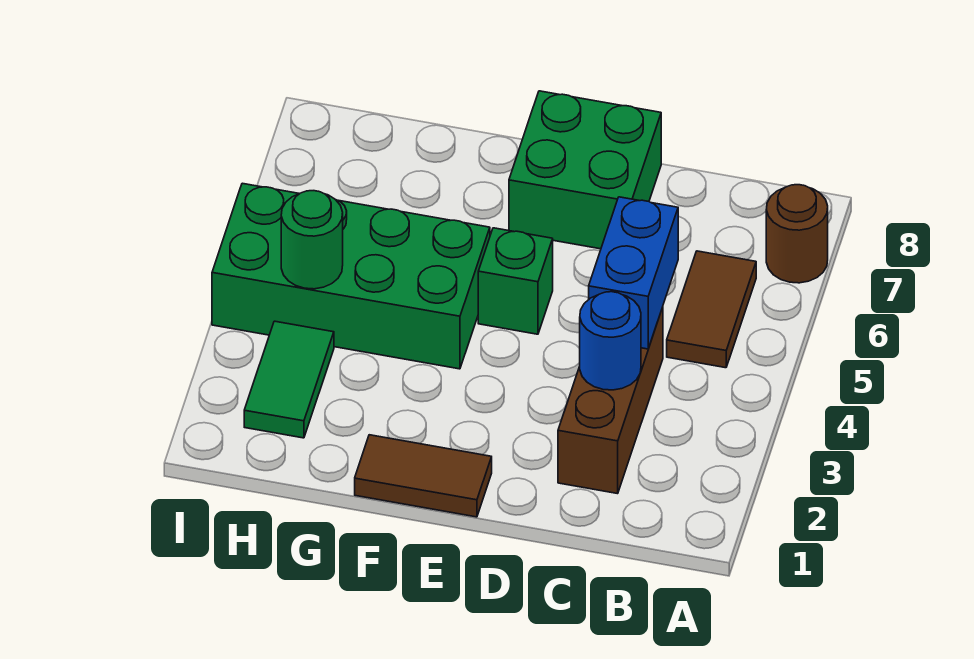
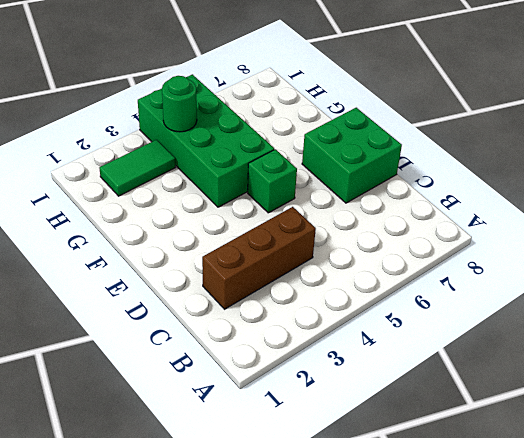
none -> brown 1x1 round brick [766,185,828,283]
none -> brown 1x2 tile [667,251,756,368]

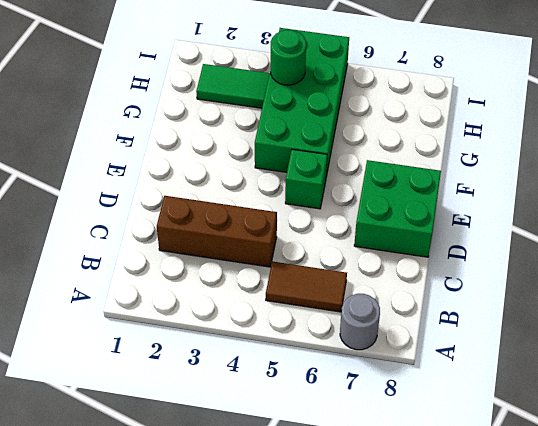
grey 1x1 round brick [340,294,380,350] -> brown 1x1 round brick [766,185,828,283]
none -> brown 1x2 tile [355,435,492,517]
none -> blue 1x1 round brick [580,292,641,390]

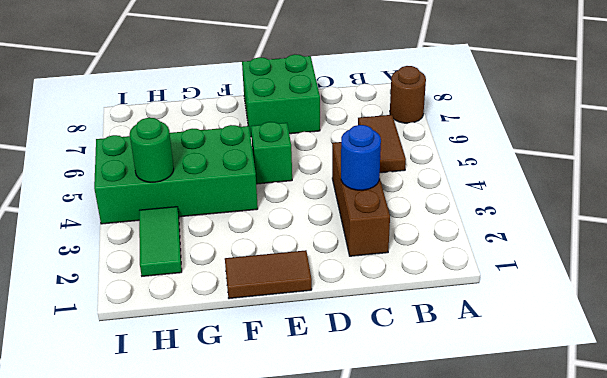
none -> blue 1x2 brick [589,197,678,349]

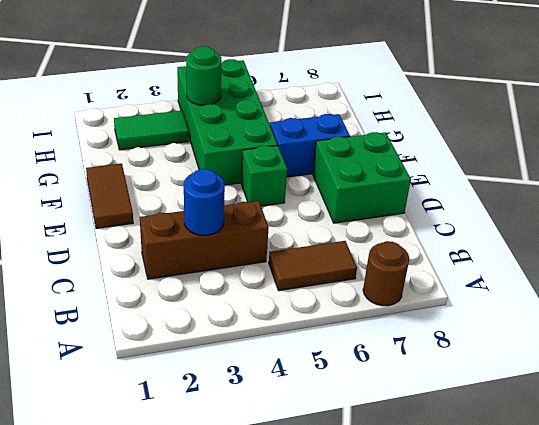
blue 1x2 brick [270,114,350,177] -> blue 1x2 brick moved to [589,197,678,349]

